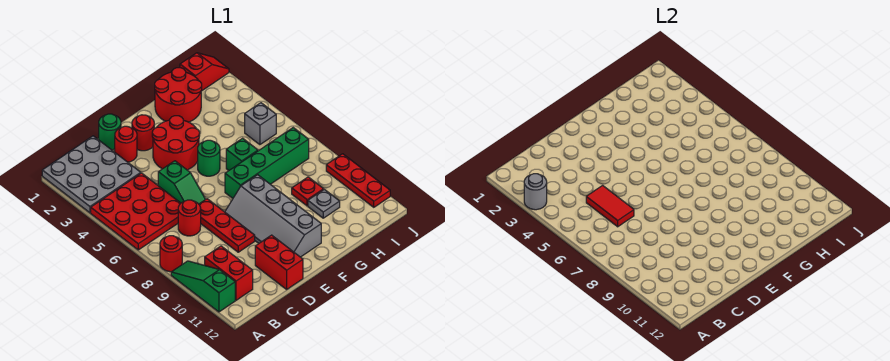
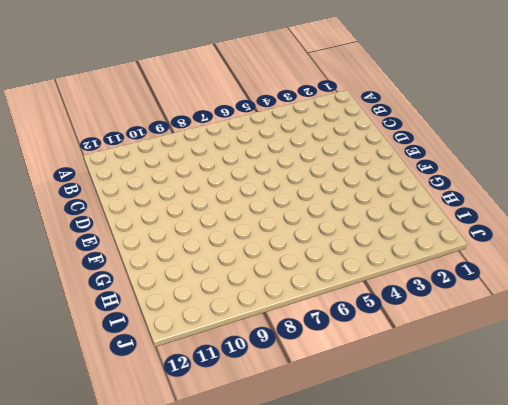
none -> grey 3x3 plate [42,136,141,213]
none -> red 3x3 plate [91,173,181,250]
none -> red 1x1 round brick [160,236,182,272]

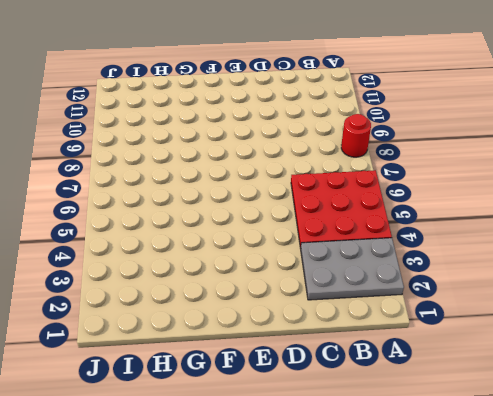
grey 2x3 plate [301,238,404,300] -> grey 3x3 plate [42,136,141,213]
none -> green 1x3 slope [171,261,235,312]
none -> red 1x2 brick [205,246,253,300]
none -> red 1x1 round brick [178,200,201,236]

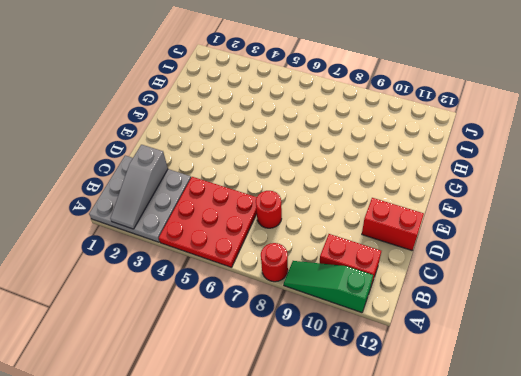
grey 1x3 slope [110,145,168,229] -> none
none -> green 1x1 round brick [99,114,121,150]
none -> red 1x1 round brick [115,126,137,162]
none -> green 1x2 slope [158,161,205,204]

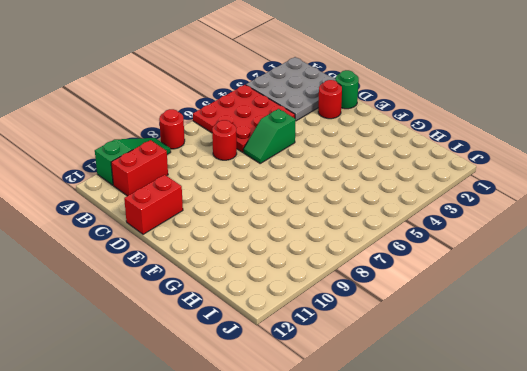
none -> red 1x3 plate [199,199,255,252]
none -> red 1x1 round brick [132,115,154,151]
none -> red 2x2 round brick [152,116,200,170]

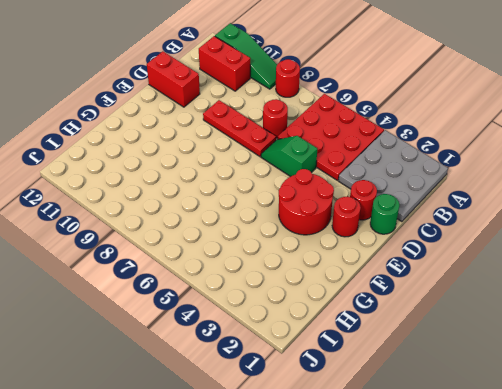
none -> grey 2x4 slope [225,175,321,257]
none -> green 1x1 round brick [198,140,220,176]
none -> green 1x4 brick [225,128,309,198]

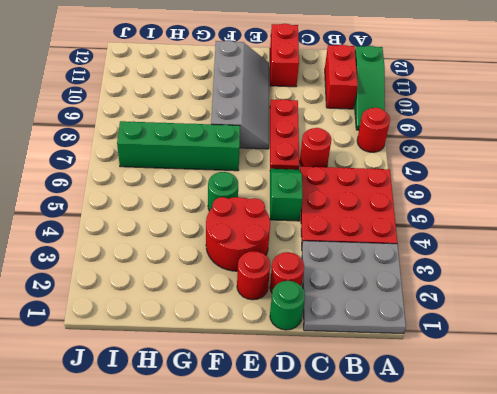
none -> red 2x2 round brick [155,68,202,122]
none -> green 1x1 brick [226,138,258,170]
none -> red 1x1 plate [292,177,324,206]

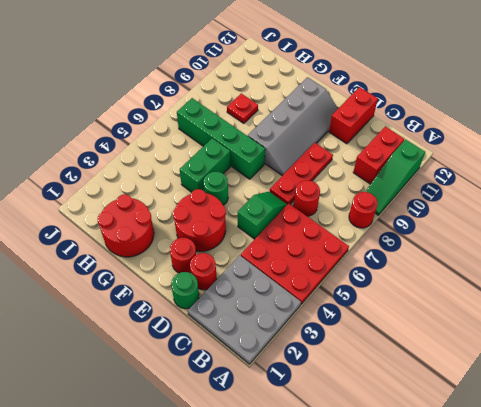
green 1x2 brick [180,138,230,192] -> green 1x1 brick [226,138,258,170]
none -> grey 1x1 plate [308,189,340,218]
none -> red 1x2 slope [180,53,229,91]
none -> grey 1x1 brick [245,103,276,145]

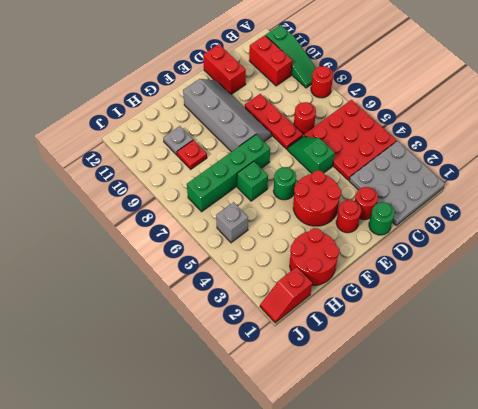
none -> red 1x3 plate [326,154,390,207]
none -> grey 1x1 round brick [524,174,547,210]
none -> red 1x2 tile [586,185,634,227]

